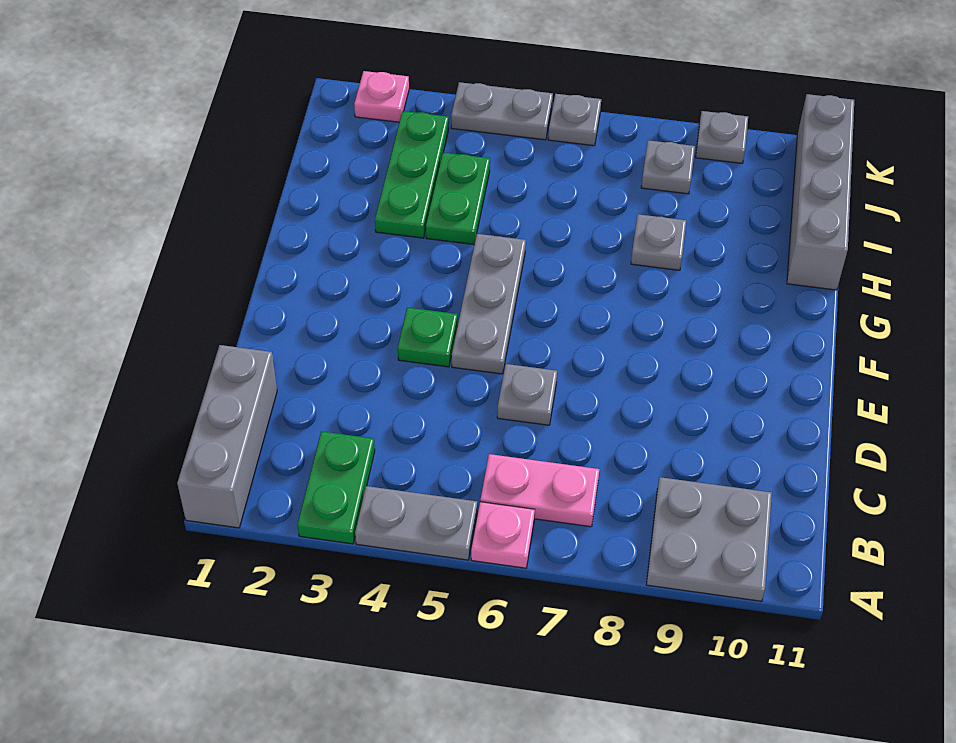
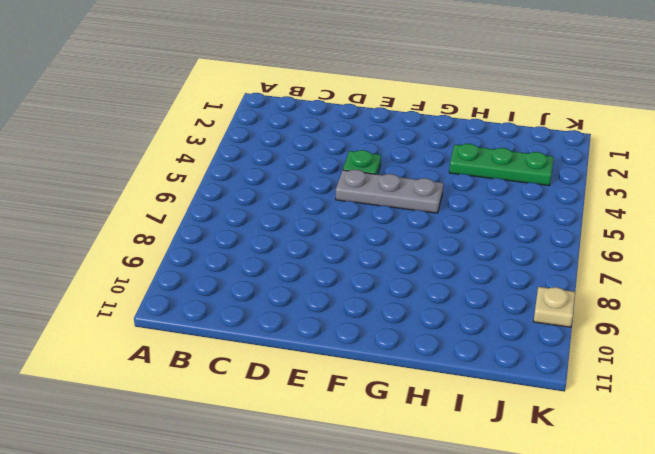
tan 1x1 plate [533,287,575,327] -> grey 1x1 plate [696,111,748,163]
none -> grey 1x3 brick [177,345,277,528]
none -> green 1x2 plate [298,431,375,544]
none -> grey 1x2 plate [355,486,477,560]

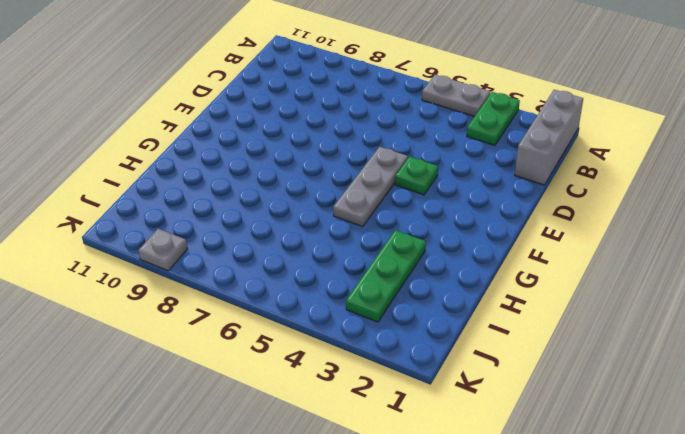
none -> pink 1x1 plate [471,502,535,568]
none -> grey 2x2 plate [646,477,772,601]
none -> pink 1x2 plate [480,454,599,527]

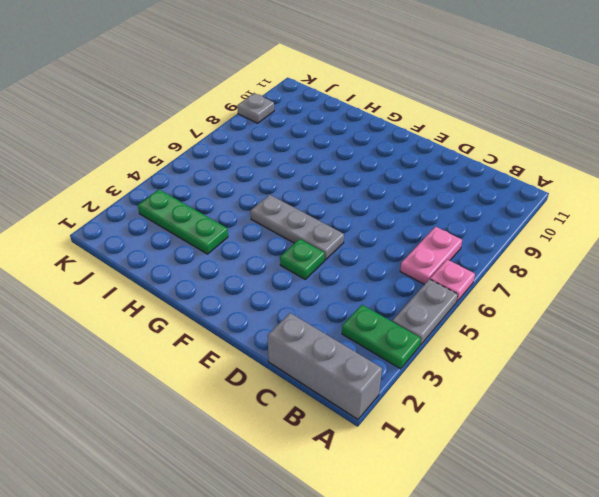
none -> grey 2x2 plate [646,477,772,601]
none -> grey 1x1 plate [497,364,557,425]
none -> green 1x2 plate [426,152,490,245]

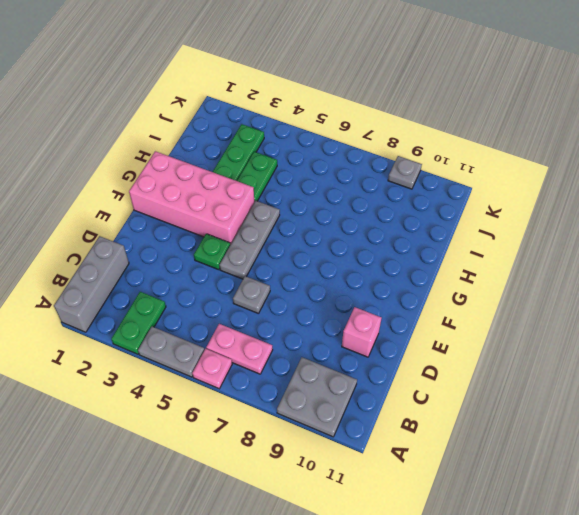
pink 1x1 brick [342,307,381,357] -> none
pink 2x4 brick [129,151,254,245] -> none
none -> grey 1x1 plate [631,214,686,270]
none -> grey 1x4 brick [787,94,854,290]
none -> grey 1x1 plate [641,140,695,194]

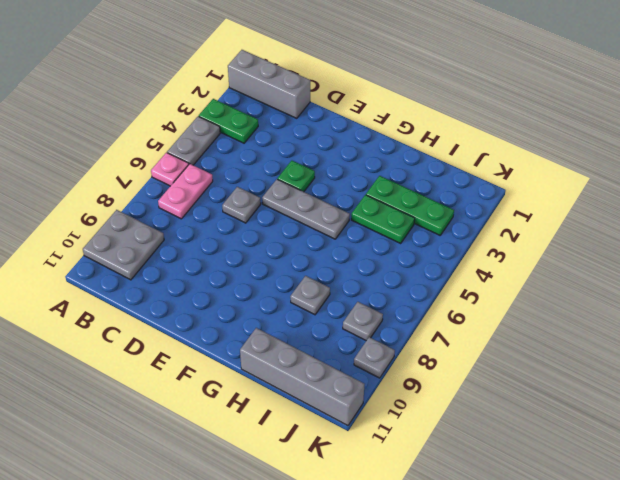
none -> pink 1x1 plate [354,71,409,122]
none -> grey 1x2 plate [451,82,553,140]
none -> grey 1x1 plate [548,94,601,146]

